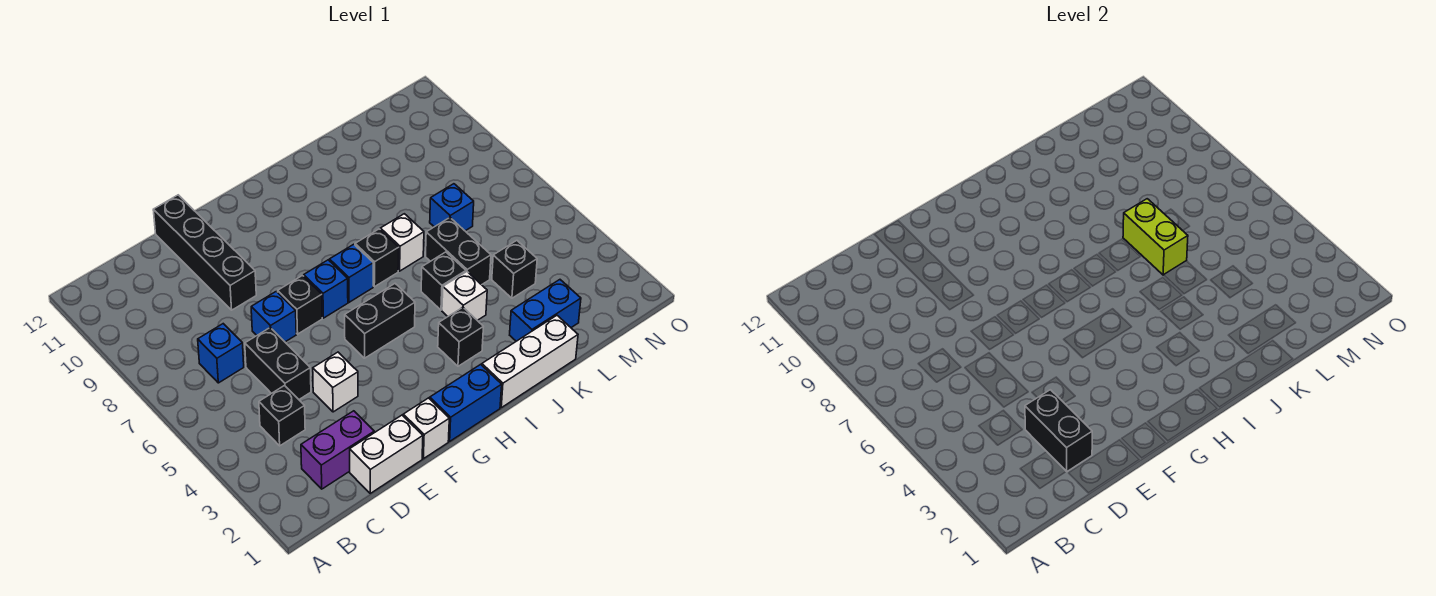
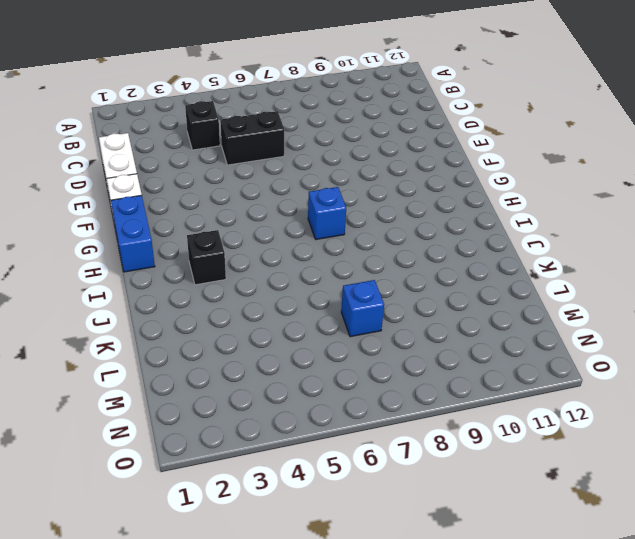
none -> purple 1x2 brick [301,411,374,489]
none -> blue 1x1 brick [198,324,244,383]
none -> white 1x1 brick [313,352,358,412]

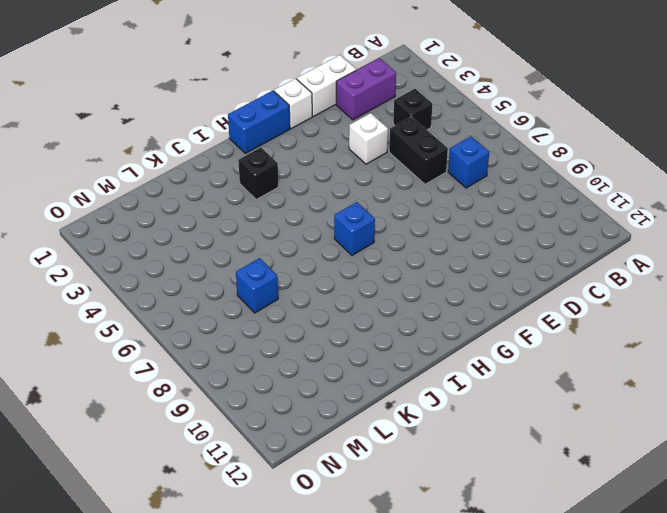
none -> blue 1x1 brick [251,291,296,342]
none -> black 1x4 brick [153,195,256,310]
none -> black 1x1 brick [278,276,322,334]

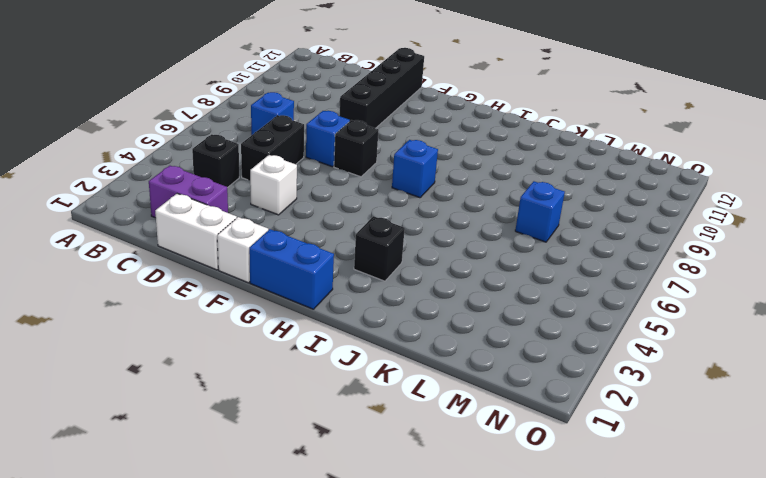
none -> black 1x2 brick [345,284,415,358]
none -> blue 1x1 brick [304,260,348,318]
none -> white 1x3 brick [482,316,578,408]

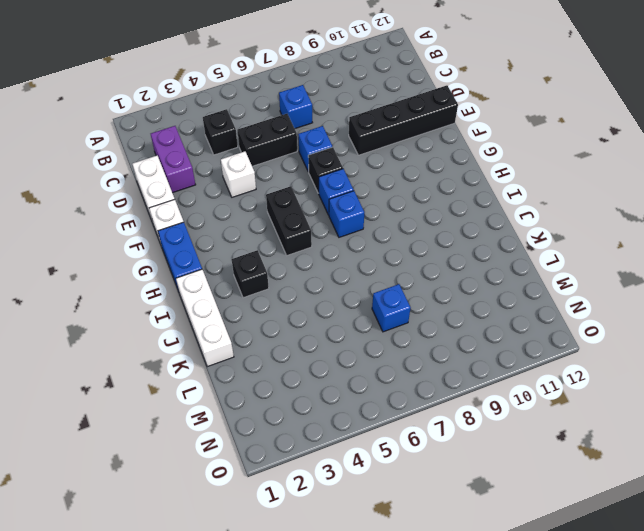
none -> black 1x1 brick [355,229,399,287]
none -> white 1x1 brick [442,272,487,320]
none -> black 1x1 brick [421,252,466,310]

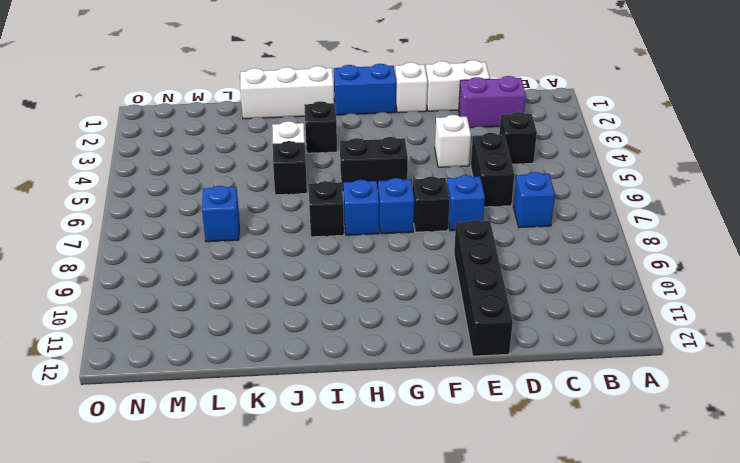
none -> white 1x1 brick [380,214,424,271]
none -> blue 1x2 brick [510,280,581,341]
none -> black 1x2 brick [426,218,491,285]

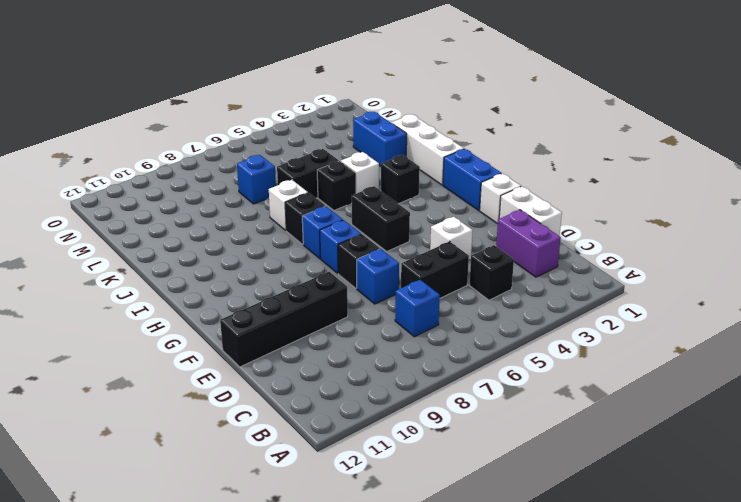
none -> black 1x1 brick [492,240,537,298]
none -> black 1x2 brick [1025,390,1092,472]
none -> lime 1x2 brick [1123,199,1188,275]

